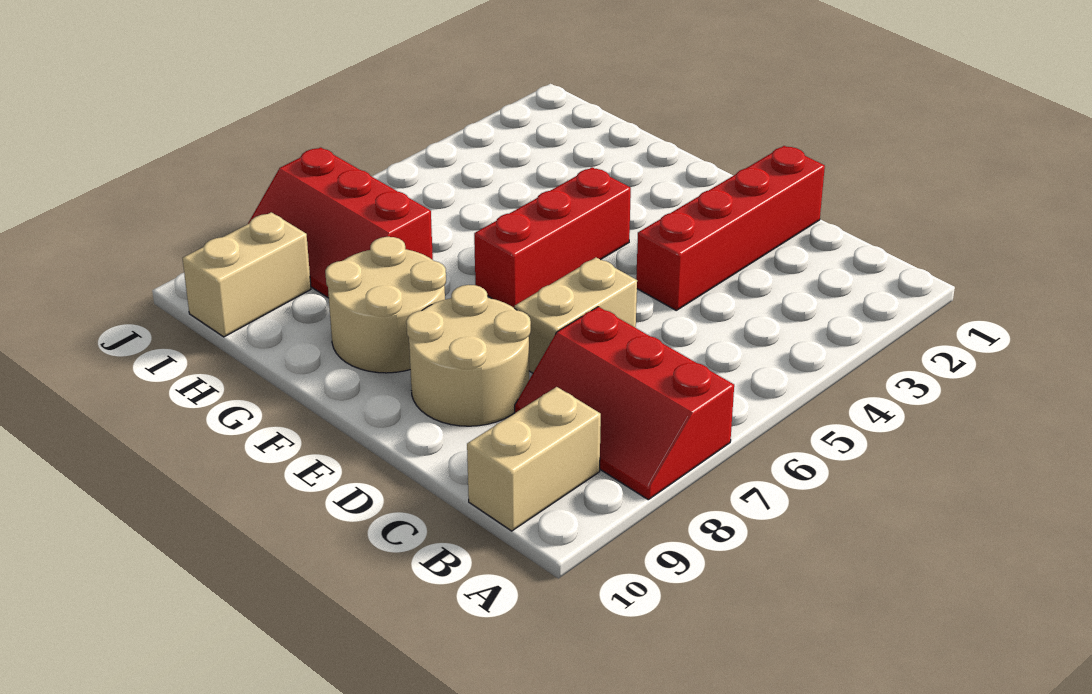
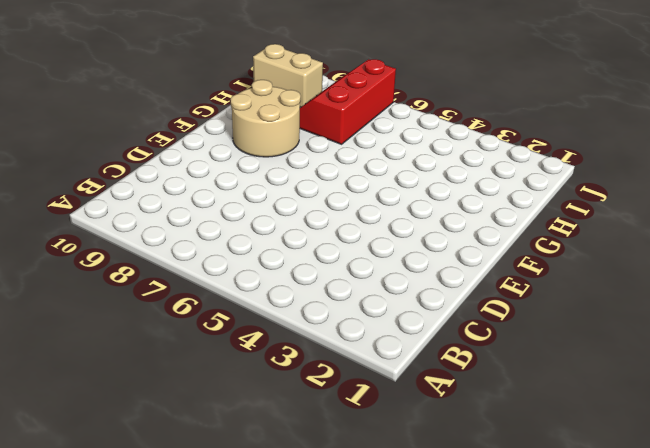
none -> red 2x3 slope [515,307,734,500]
none -> tan 1x2 brick [467,387,601,531]

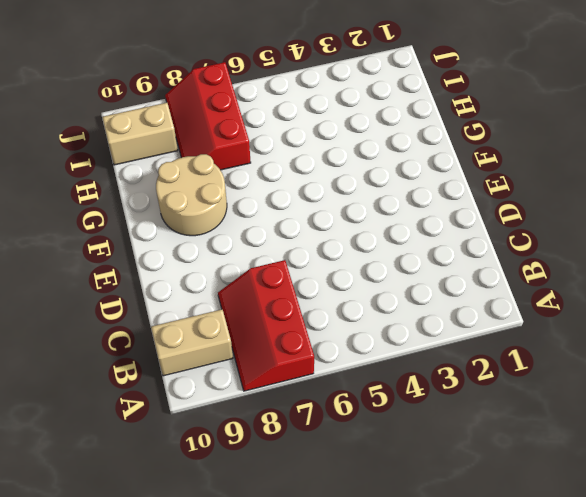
none -> red 1x4 brick [636,146,825,310]
none -> tan 1x2 brick [515,257,637,373]

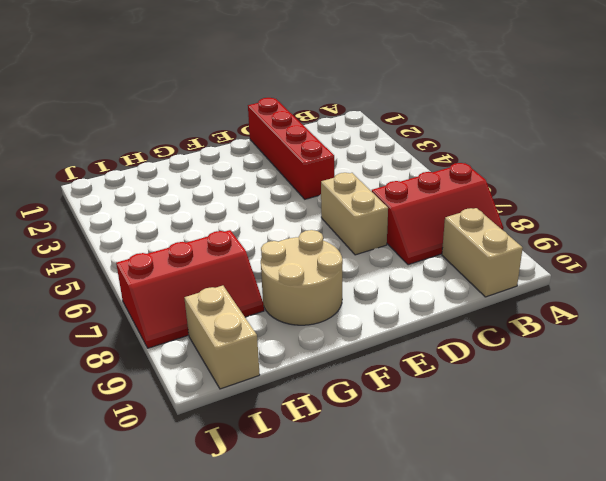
none -> tan 2x2 round brick [406,285,531,426]
none -> red 1x3 brick [474,167,631,308]

